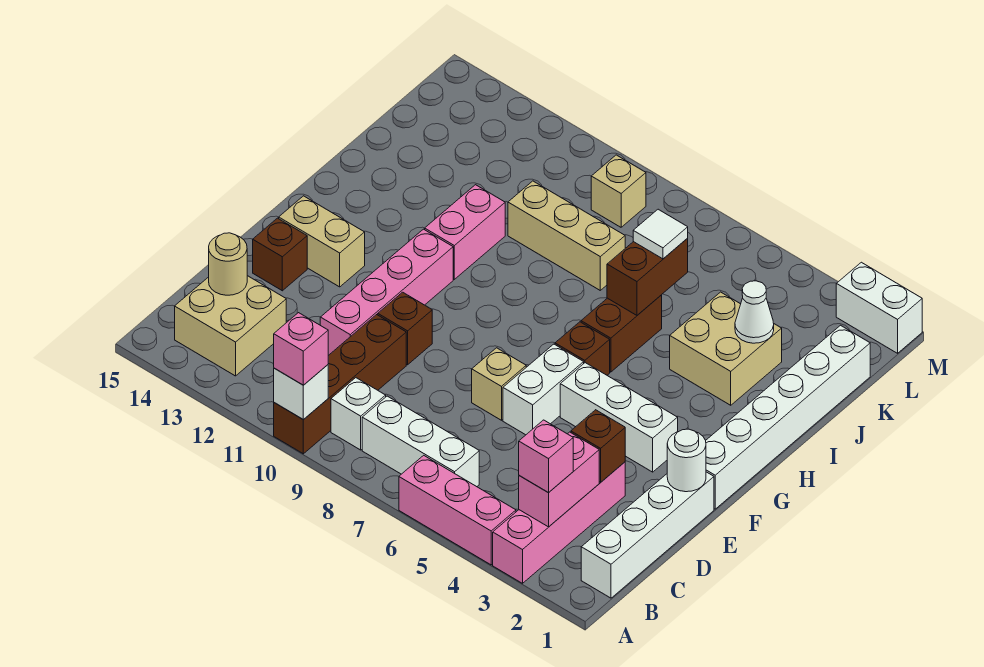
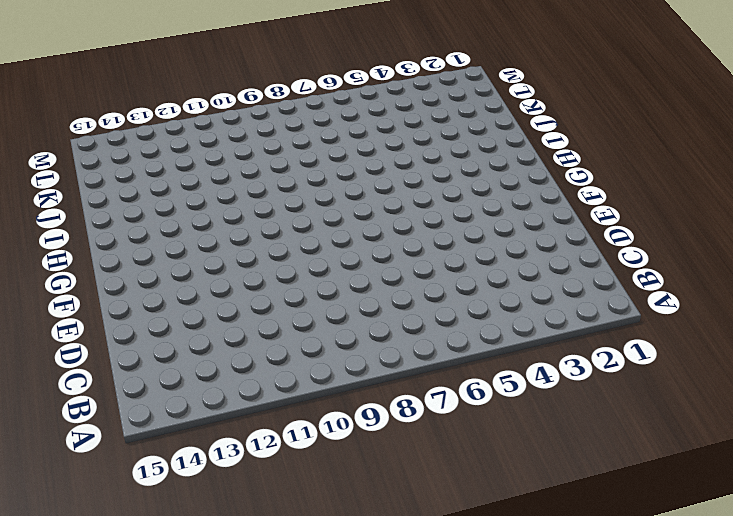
none -> pink 1x4 brick [493,462,625,583]
none -> pink 1x3 brick [399,455,516,565]
none -> brown 1x4 brick [274,315,406,454]
none -> white 1x4 brick [581,472,714,598]

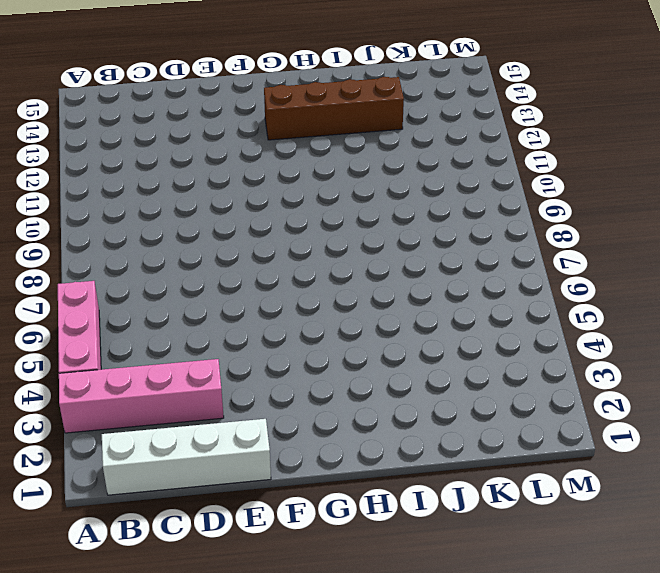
brown 1x4 brick [264,77,404,140] -> brown 1x4 brick moved to [274,315,406,454]
none -> white 1x3 brick [362,396,479,487]
none -> white 1x1 brick [331,378,386,450]
none -> tan 2x2 brick [175,276,286,376]
none -> pink 1x4 brick [320,229,453,356]

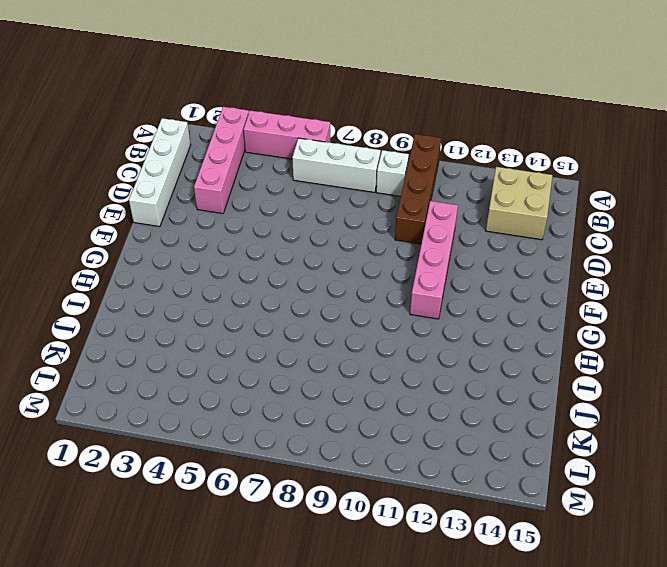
none -> white 1x2 brick [503,344,584,435]
none -> tan 1x1 brick [472,348,526,420]
none -> brown 1x1 brick [378,292,432,365]
none -> brown 1x1 brick [253,218,307,291]

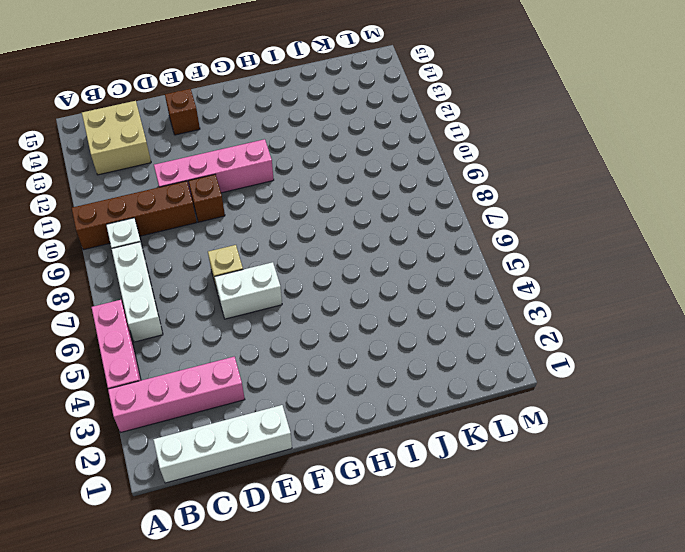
none -> white 1x6 brick [706,325,870,509]
none -> white 1x3 brick [560,363,678,472]
none -> tan 1x2 brick [279,196,365,287]
none -> brown 1x1 brick [555,322,610,375]

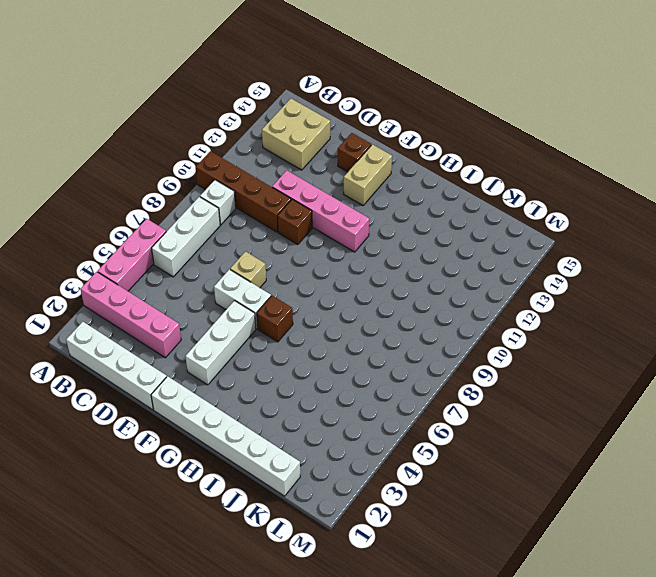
none -> brown 1x2 brick [581,295,662,372]
none -> pink 1x2 brick [425,185,505,279]
none -> tan 2x2 brick [670,292,782,405]
none -> tan 1x3 brick [508,181,625,290]

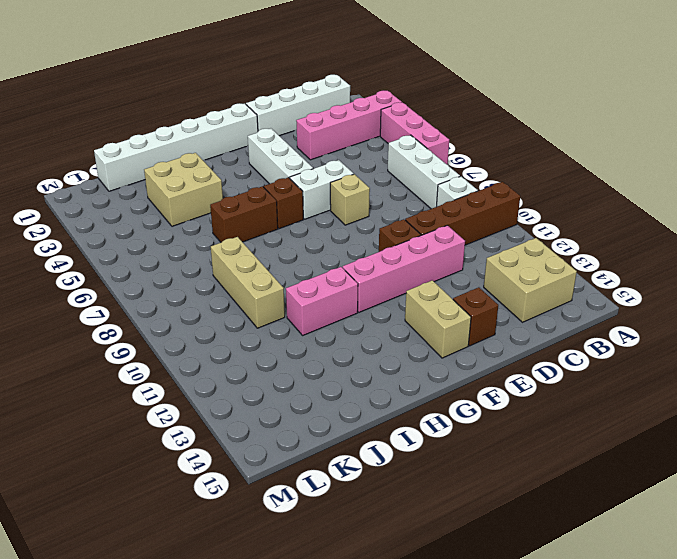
none -> tan 1x1 brick [591,155,646,227]
none -> white 1x2 brick [836,262,922,353]
none -> white 1x1 brick [274,365,328,420]
none -> pink 1x2 brick [519,432,599,527]

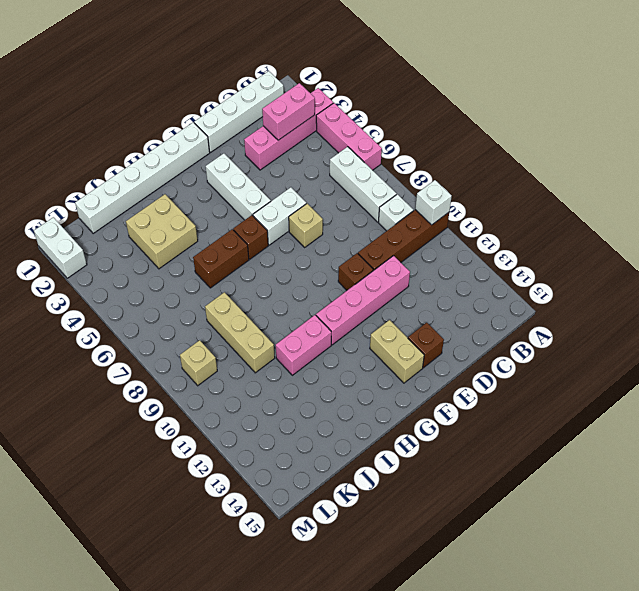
none -> tan 2x2 brick [175,276,286,376]
none -> tan 1x1 round brick [209,233,247,295]
none -> brown 1x1 brick [571,410,625,482]
none -> white 1x1 round brick [667,429,706,492]

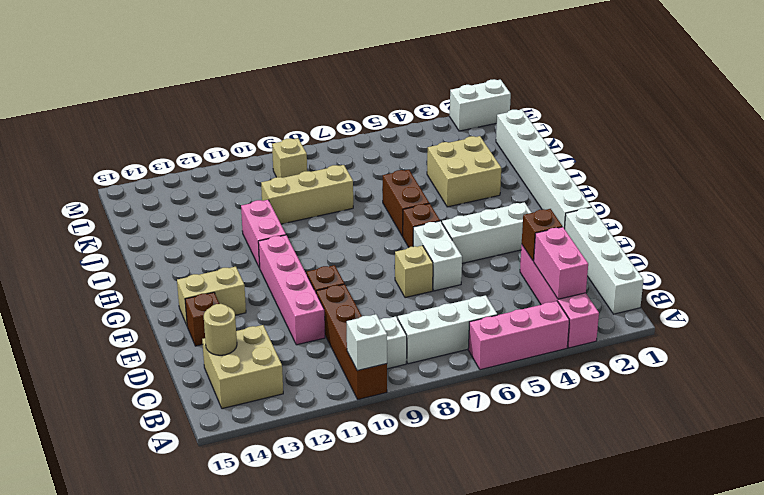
none -> white 1x1 round brick [667,429,706,492]
none -> brown 1x2 brick [607,238,688,315]
none -> white 1x1 cone [735,281,774,343]
none -> pink 1x1 brick [274,313,328,385]

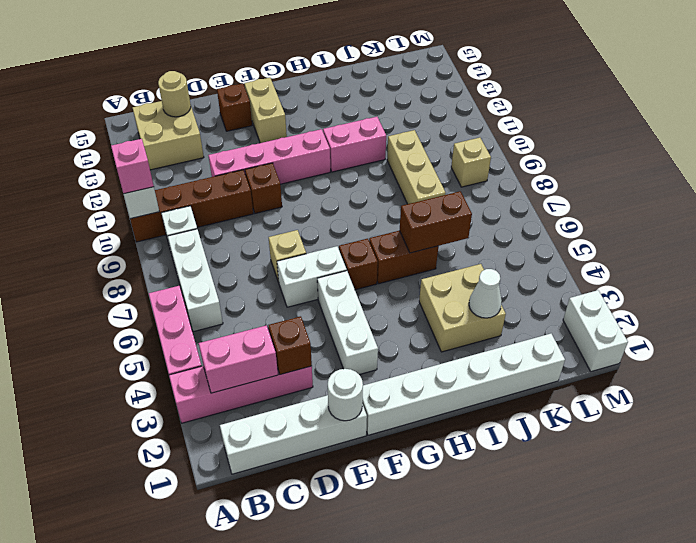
none -> pink 1x1 brick [519,420,573,493]
none -> white 1x1 tile [633,209,688,259]

